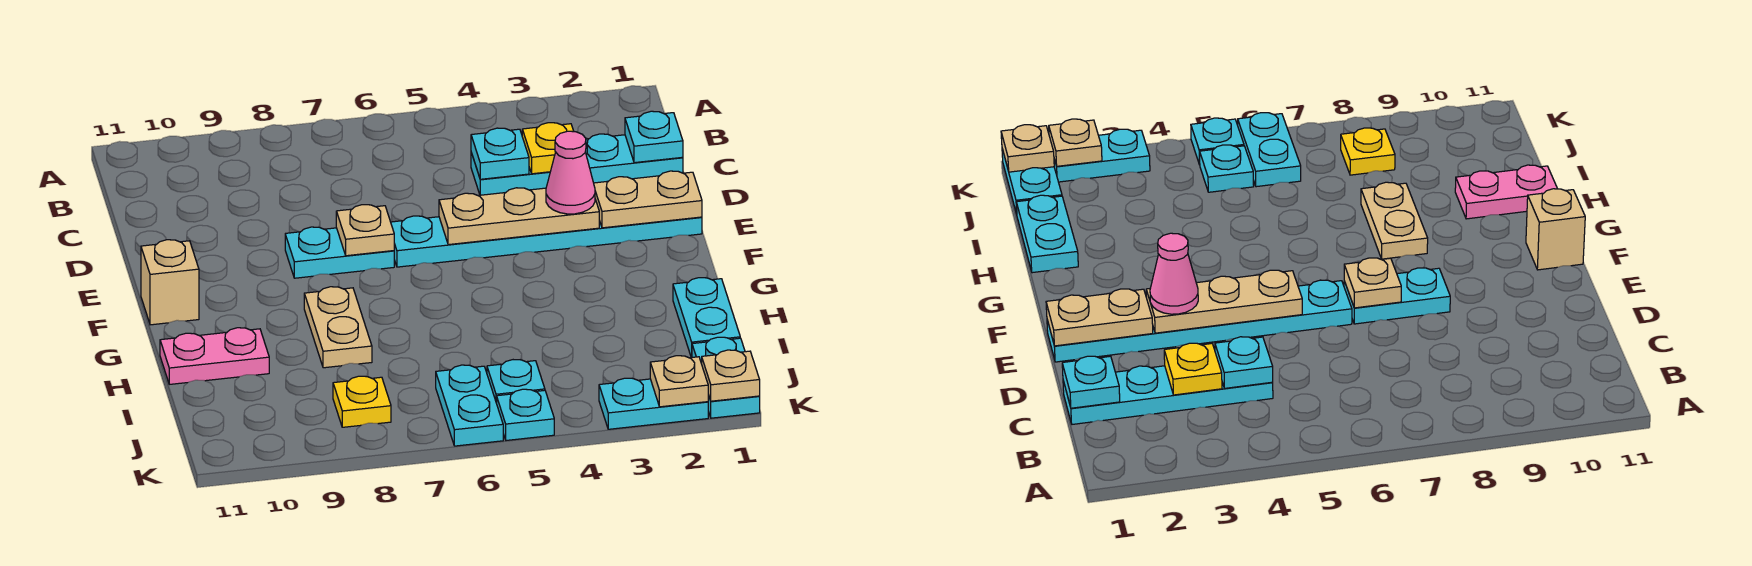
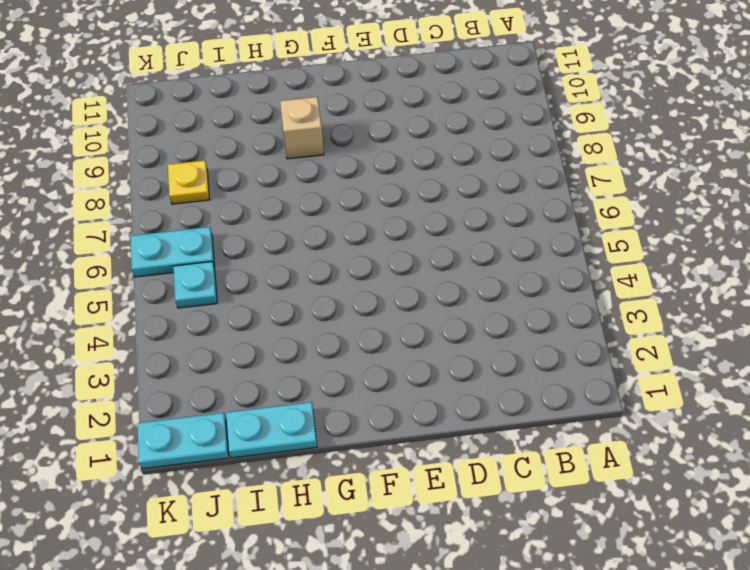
tan 1x1 brick [280,97,324,159] -> tan 1x1 brick moved to [141,240,199,325]
none -> cyan 1x4 plate [471,134,683,195]
none -> cyan 1x6 plate [391,216,702,267]
none -> cyan 1x2 plate [285,227,394,278]

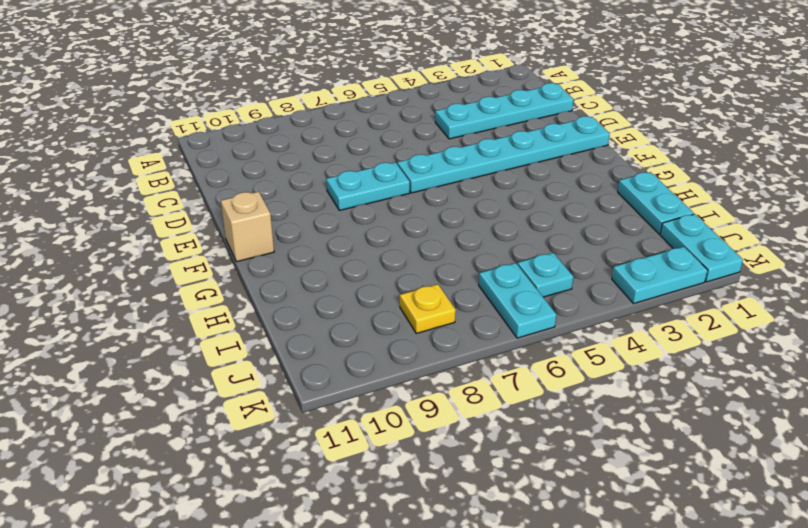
none -> tan 1x2 plate [304,287,372,368]
none -> pink 1x2 plate [160,328,269,384]
none -> cyan 1x1 plate [497,389,554,440]

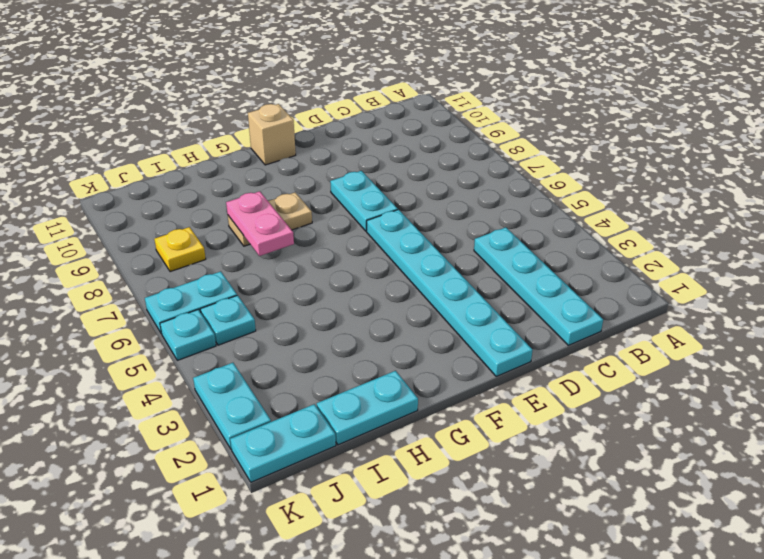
pink 1x2 plate [226,191,294,256] -> pink 1x2 plate moved to [160,328,269,384]
none -> cyan 1x1 plate [625,111,683,163]
none -> yellow 1x1 plate [522,123,574,174]
none -> cyan 1x1 plate [471,128,529,179]

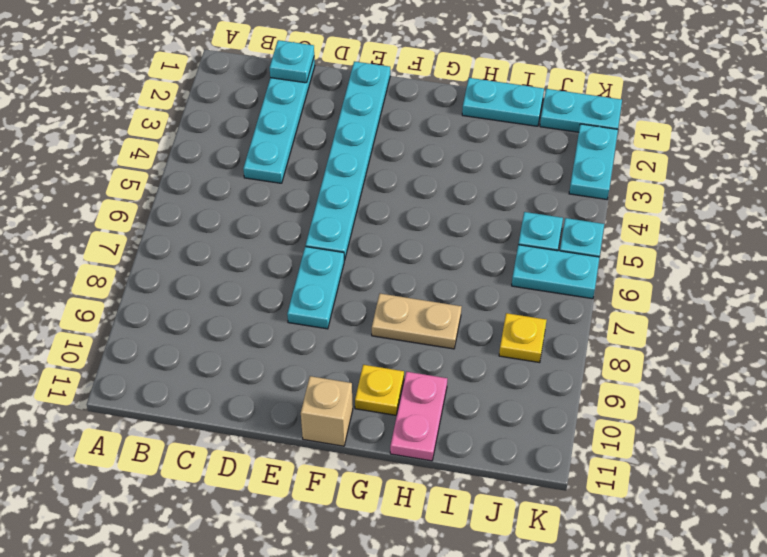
yellow 1x1 plate [355,365,404,415] -> yellow 1x1 plate moved to [522,123,574,174]
none -> cyan 1x1 plate [471,128,529,179]
none -> tan 1x2 plate [594,171,702,228]
none -> tan 1x3 plate [439,188,599,245]

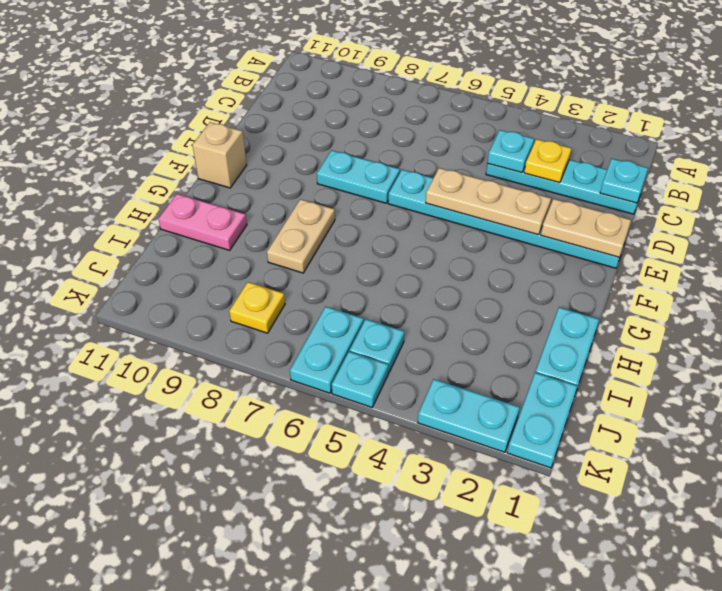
none -> tan 1x1 plate [336,205,394,256]
none -> tan 1x1 plate [702,350,760,401]
none -> tan 1x1 plate [650,356,708,407]

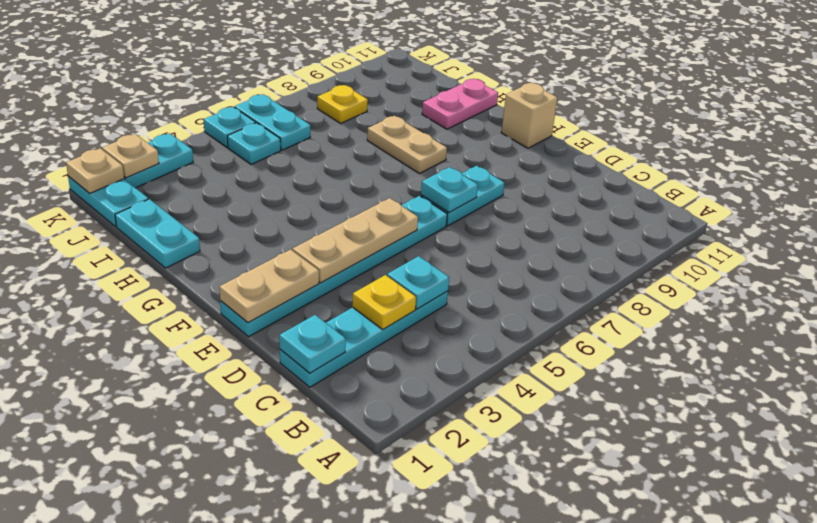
cyan 1x1 plate [421,167,478,212] -> tan 1x1 plate [336,205,394,256]
none -> pink 1x1 cone [546,131,595,214]

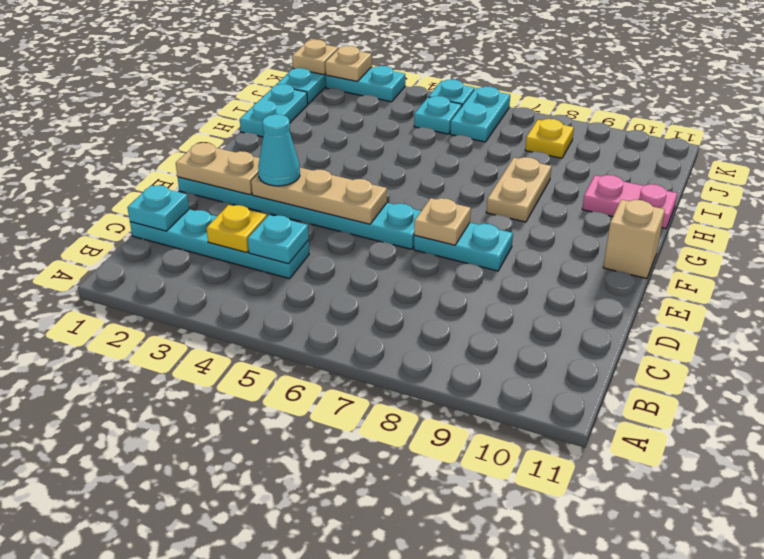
cyan 1x1 cone [258,114,300,186] -> pink 1x1 cone [546,131,595,214]

